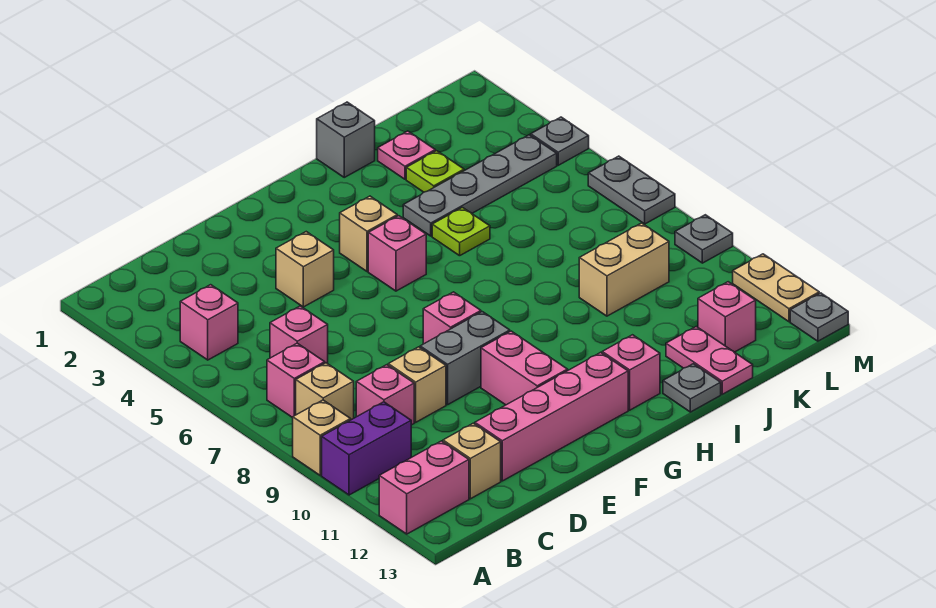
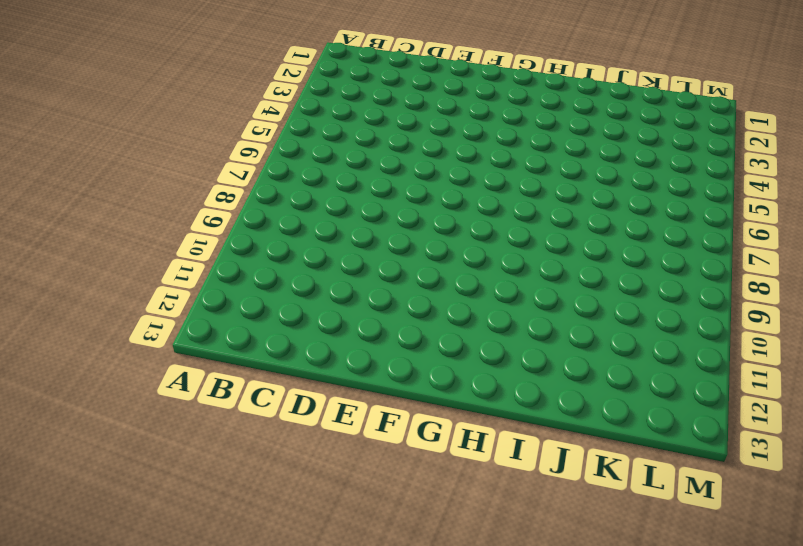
none -> tan 1x1 brick [293,400,351,475]
none -> purple 1x2 brick [322,402,411,495]
none -> pink 1x2 brick [379,441,469,534]
none -> pink 1x1 brick [180,285,238,360]

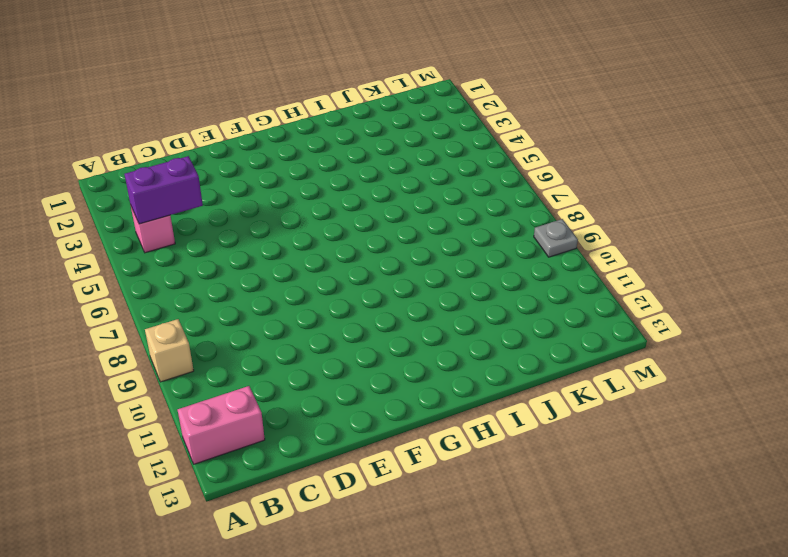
purple 1x2 brick [125,156,203,224] -> purple 1x2 brick moved to [322,402,411,495]
none -> pink 1x1 brick [267,343,325,418]
none -> tan 1x1 brick [296,363,354,420]
none -> pink 1x1 brick [270,306,328,364]
none -> pink 1x1 brick [356,365,414,425]

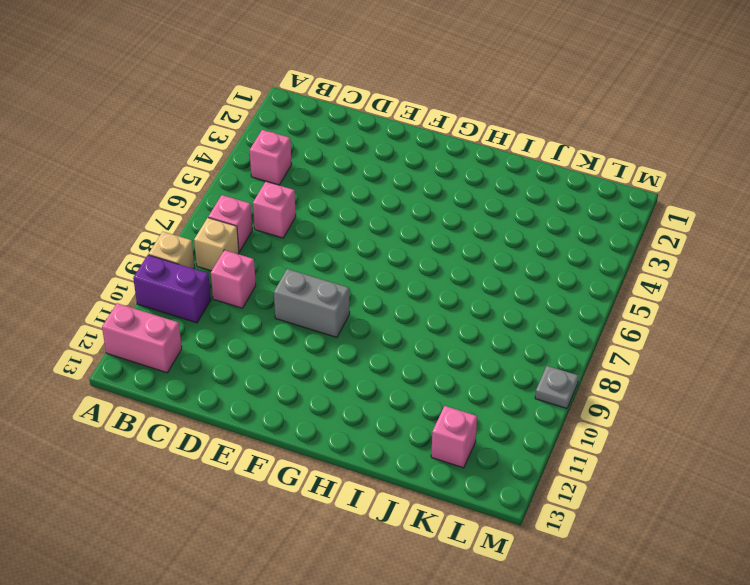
none -> tan 1x1 brick [443,423,501,499]
none -> tan 1x1 brick [388,347,446,422]
none -> pink 1x4 brick [475,352,628,481]
none -> tan 1x1 brick [276,232,334,307]

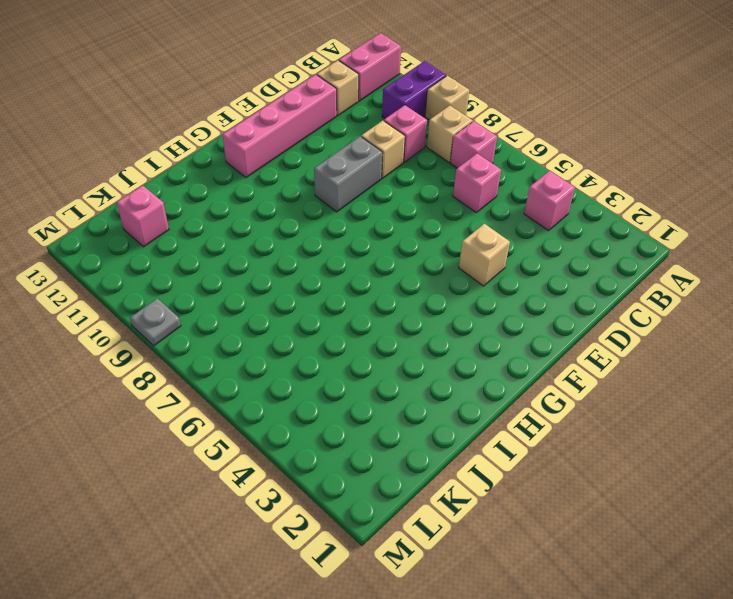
none -> pink 1x1 brick [423,292,481,344]
none -> pink 1x2 brick [481,331,568,405]
none -> tan 1x1 brick [340,196,397,272]
none -> pink 1x1 brick [368,216,426,291]

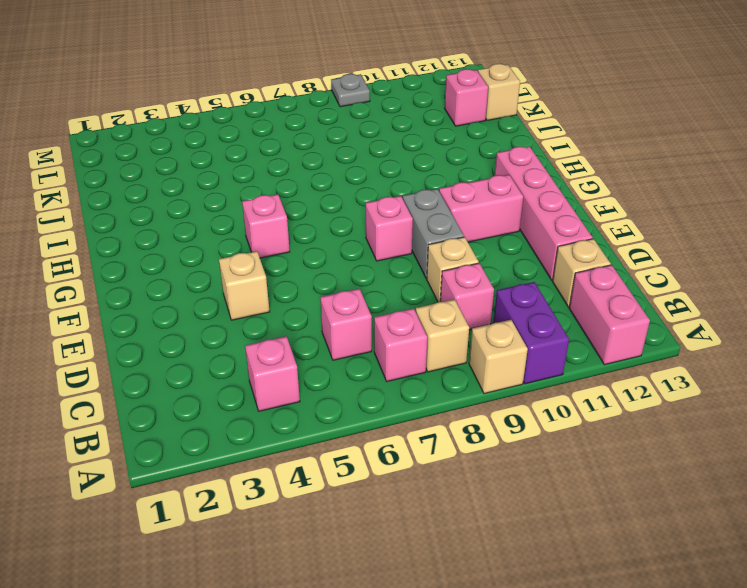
tan 1x1 brick [478,64,520,120] -> tan 1x1 brick moved to [340,196,397,272]
none -> pink 1x1 brick [602,335,660,410]
none -> grey 1x1 brick [317,102,375,177]
none -> grey 1x4 plate [403,135,557,236]
none -> lime 1x1 plate [432,208,490,256]

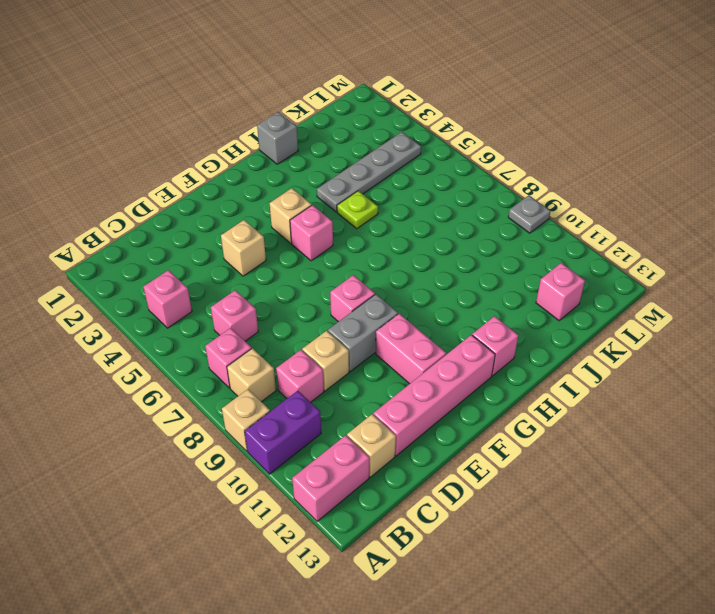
none -> grey 1x1 plate [663,364,721,412]
none -> pink 1x1 plate [378,131,435,179]
none -> lime 1x1 plate [406,151,464,192]
none -> tan 1x2 brick [579,223,669,316]

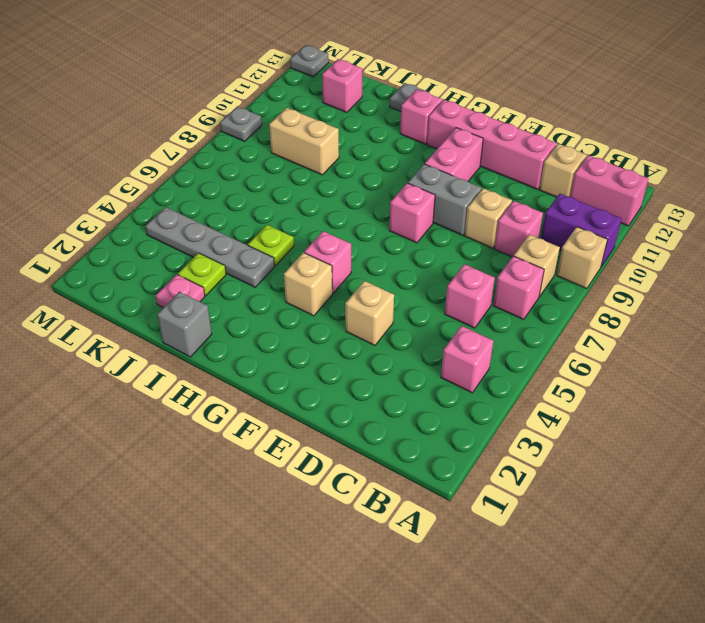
none -> pink 1x2 plate [666,327,753,394]
none -> grey 1x1 plate [531,117,589,165]
none -> grey 1x2 plate [588,156,675,224]
none -> tan 1x2 plate [733,254,819,322]

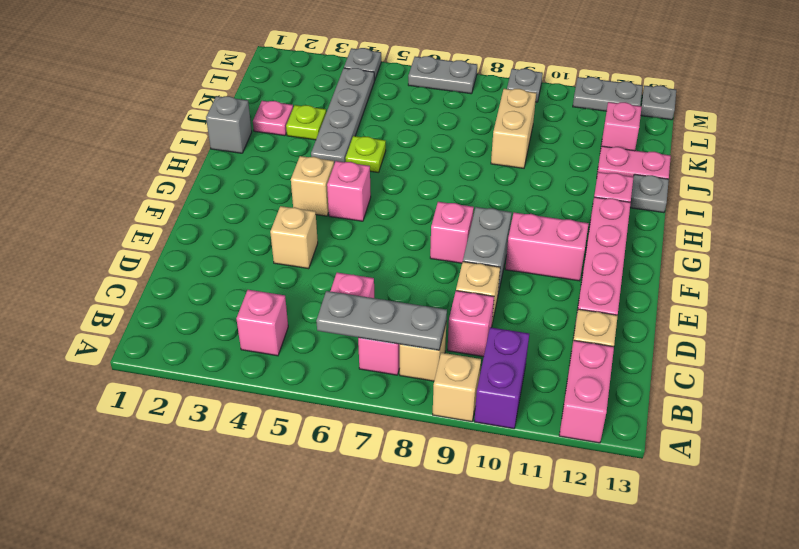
grey 1x3 plate [316,291,447,350] -> none
grey 1x2 plate [573,77,643,111] -> tan 1x2 plate [733,254,819,322]

